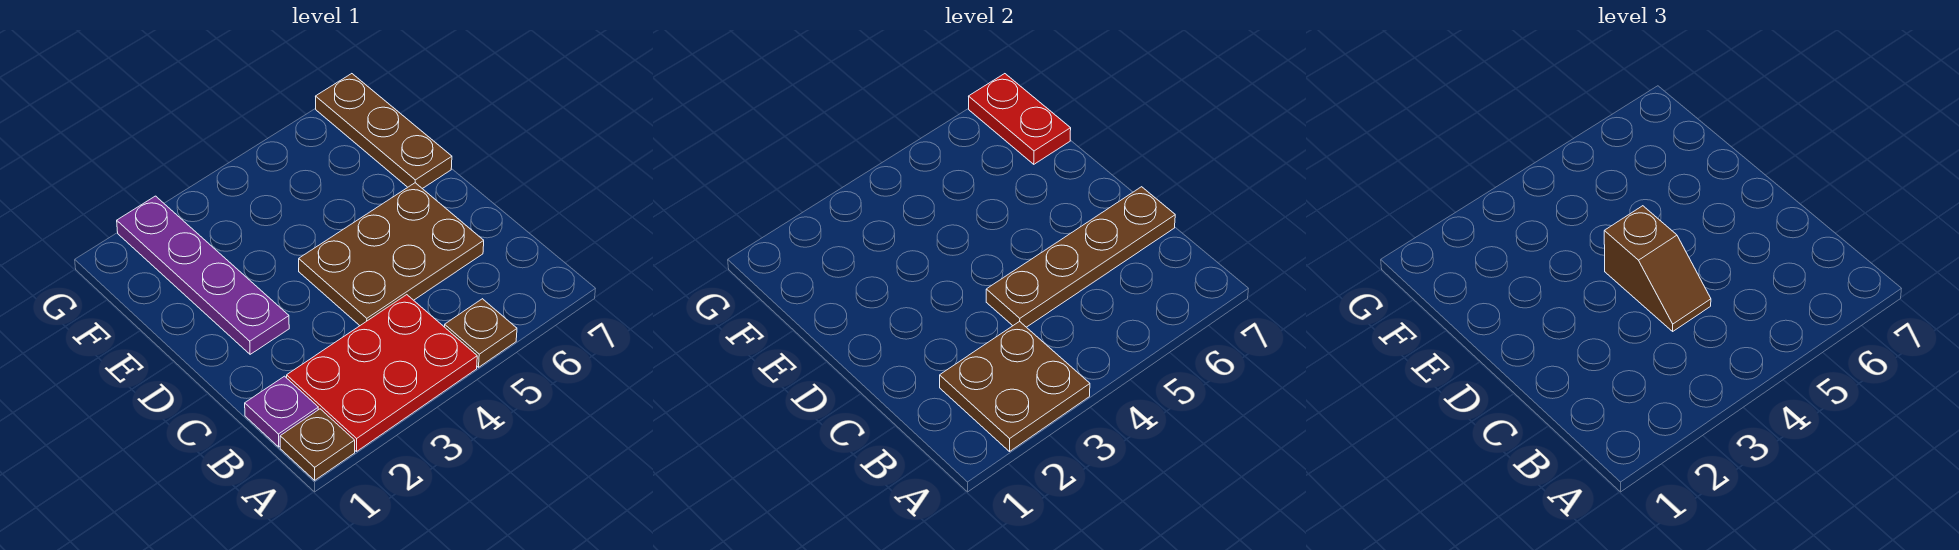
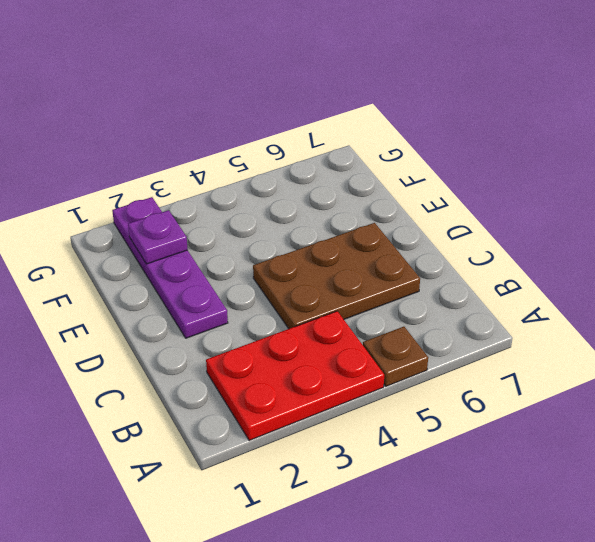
purple 1x1 plate [128,210,188,264] -> purple 1x1 plate moved to [245,376,318,447]
none -> brown 1x1 plate [280,409,355,480]
none -> brown 1x3 plate [316,74,452,189]

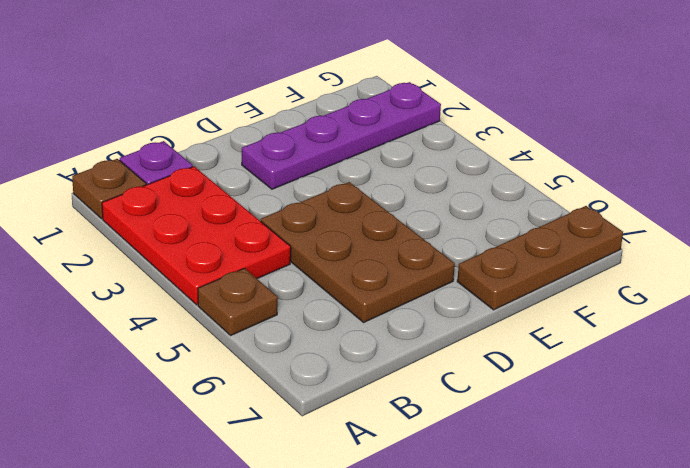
none -> brown 2x2 plate [940,321,1090,451]
none -> brown 1x4 plate [986,187,1175,327]

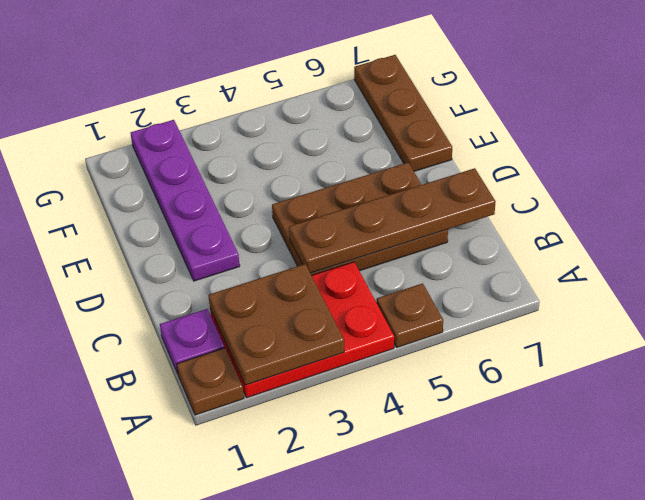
none -> red 1x2 plate [969,74,1071,164]
none -> brown 1x2 slope [1604,206,1711,331]

